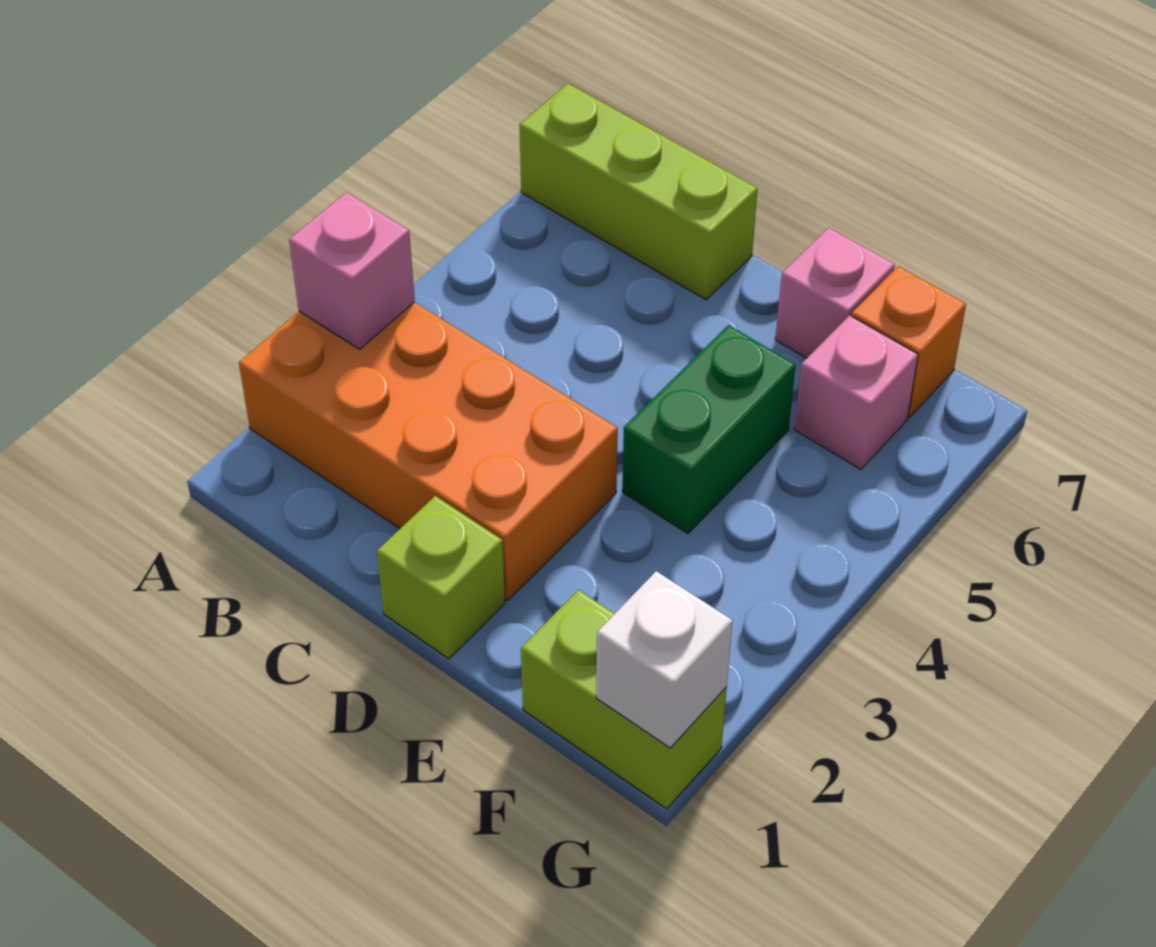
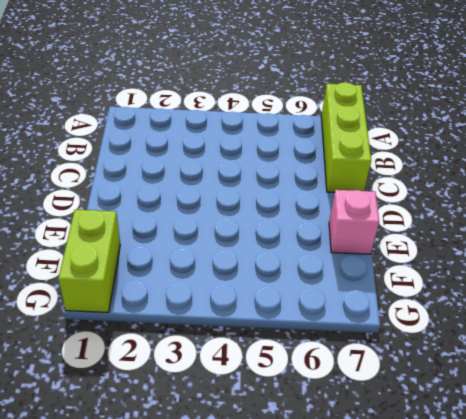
none -> orange 2x4 brick [239,302,618,601]
none -> lime 1x1 brick [377,496,505,659]

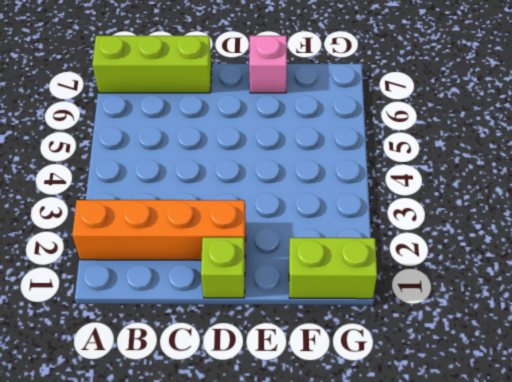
orange 1x4 brick [72,200,246,260] -> orange 2x4 brick [239,302,618,601]
none -> green 1x2 brick [622,325,796,534]
none -> pink 1x1 brick [794,315,918,469]

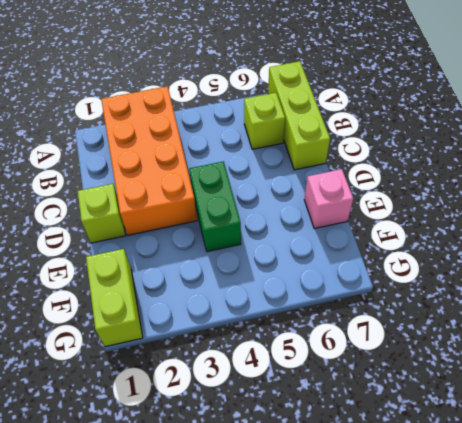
lime 1x1 brick [244,93,285,149] -> none
green 1x2 brick [189,161,241,252] -> green 1x2 brick turned to [622,325,796,534]
none -> pink 1x1 brick [794,315,918,469]
none -> orange 1x1 brick [852,266,966,418]

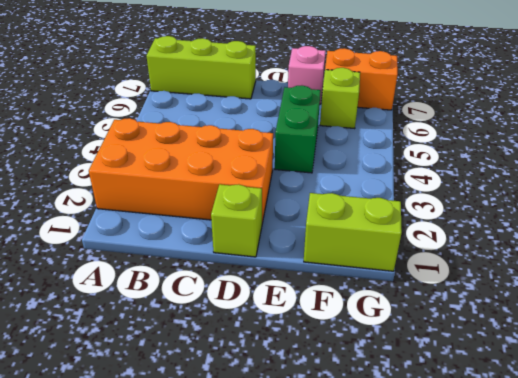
lime 1x1 brick [320,68,360,129] -> pink 1x1 brick [794,315,918,469]
orange 1x2 brick [325,48,398,110] -> orange 1x1 brick [852,266,966,418]
none -> pink 1x1 brick [289,192,415,349]
none -> white 1x1 brick [596,571,733,748]

